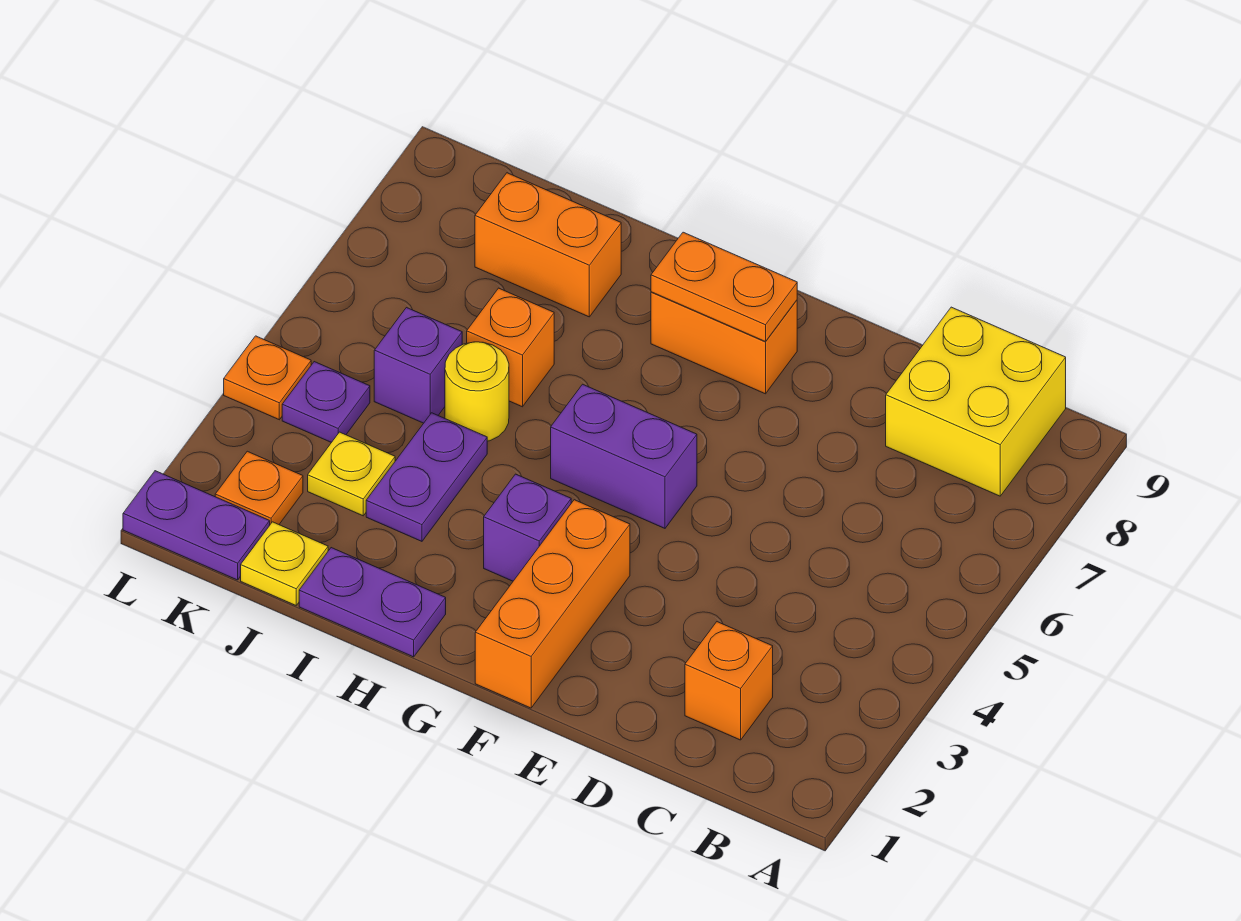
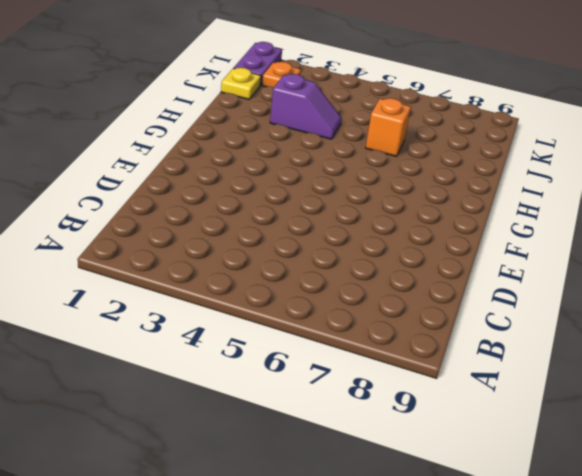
purple 1x2 slope [270,74,342,139] -> purple 1x2 plate [366,413,487,541]
none -> yellow 2x2 brick [886,307,1066,496]
none -> orange 1x1 brick [685,622,773,740]
none -> orange 1x3 brick [475,500,630,708]

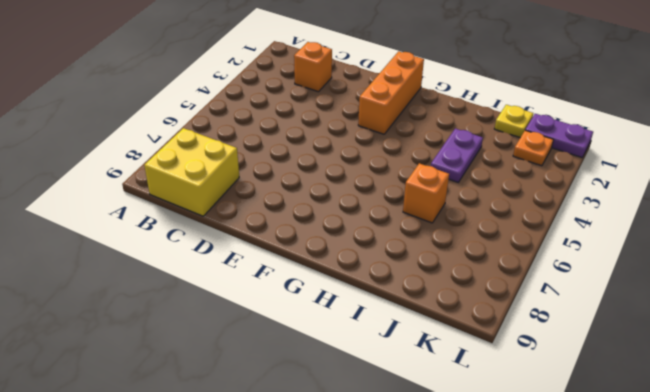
none -> purple 1x2 brick [551,384,697,528]
none -> orange 1x2 brick [651,292,797,394]
none -> purple 1x1 brick [484,474,571,581]

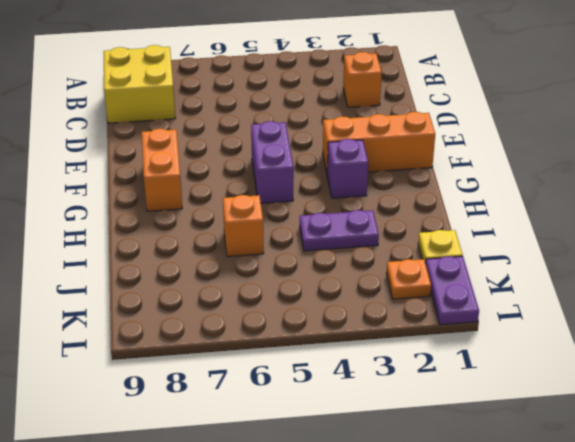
none -> purple 1x2 plate [299,548,446,657]
none -> yellow 1x1 round brick [445,342,509,441]
none -> orange 1x2 brick [475,173,621,317]

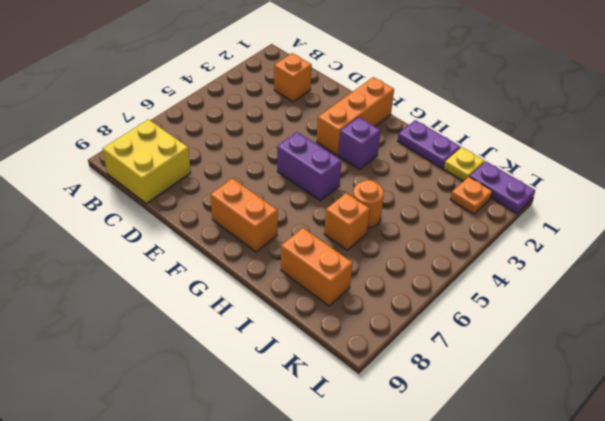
orange 1x1 round brick [353,180,384,228] -> yellow 1x1 round brick [445,342,509,441]
none -> purple 1x2 plate [366,413,487,541]
none -> yellow 1x1 plate [308,432,395,516]
none -> purple 1x1 brick [374,308,462,423]

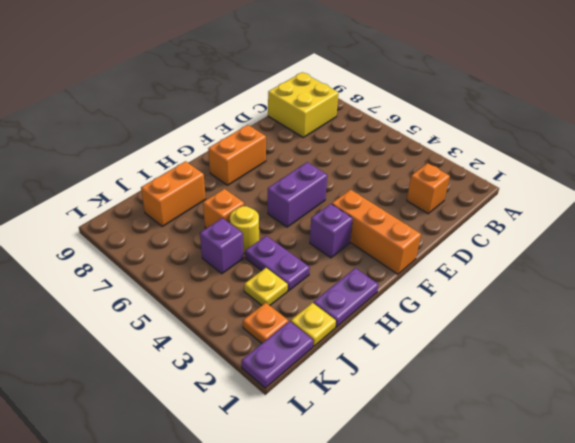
none -> purple 1x1 plate [282,362,370,442]
none -> orange 1x1 plate [224,336,311,420]
none -> orange 1x2 plate [651,232,797,342]

